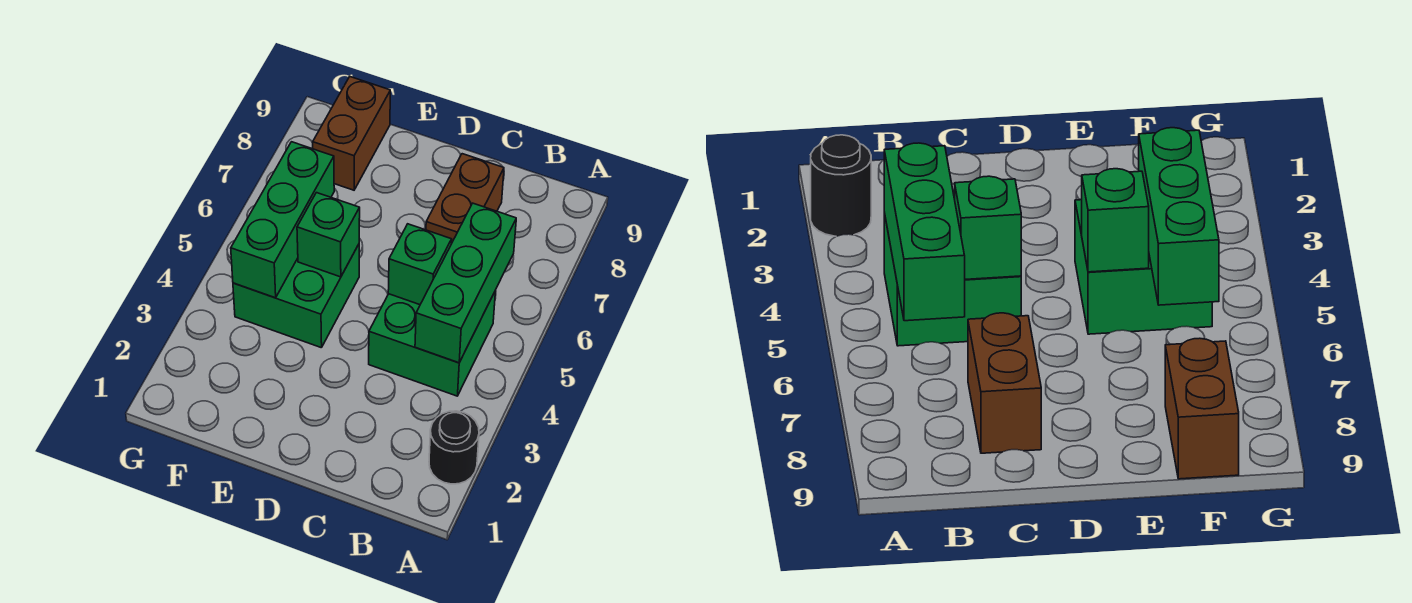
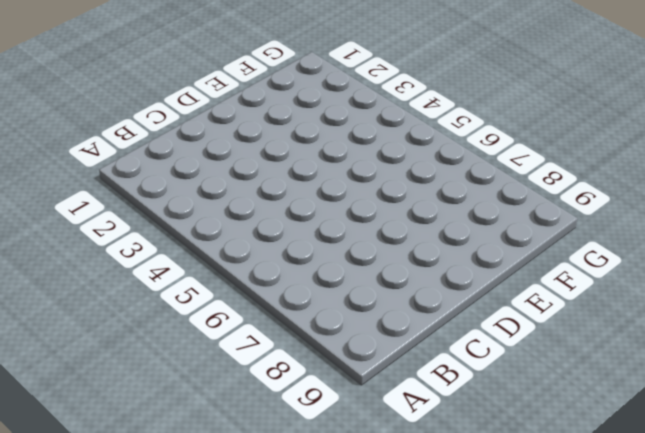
none -> black 1x1 round brick [429,411,479,484]
none -> green 2x2 brick [369,292,495,396]

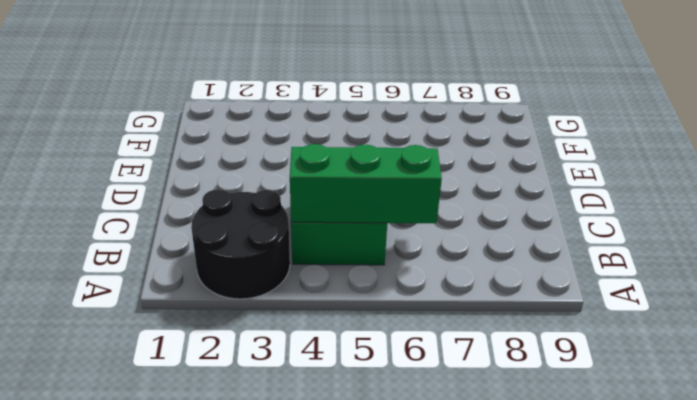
black 2x2 round brick [191,189,290,299] -> black 1x1 round brick [429,411,479,484]
none -> brown 1x2 brick [426,154,504,244]
none -> green 2x2 brick [233,244,359,348]

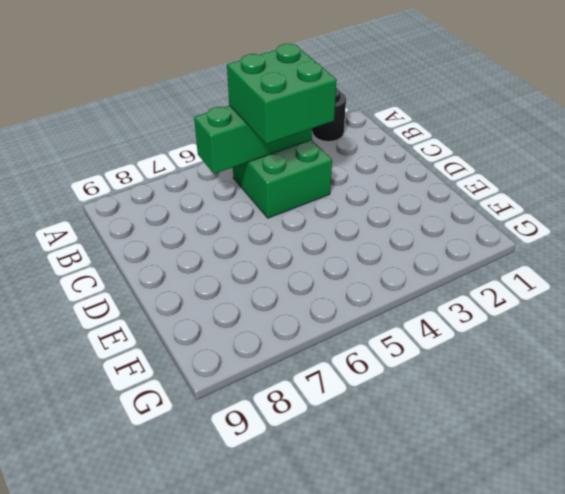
green 2x2 brick [227,44,337,144] -> green 2x2 brick moved to [233,244,359,348]
none -> brown 1x2 brick [426,154,504,244]
none -> brown 1x2 brick [313,77,390,190]

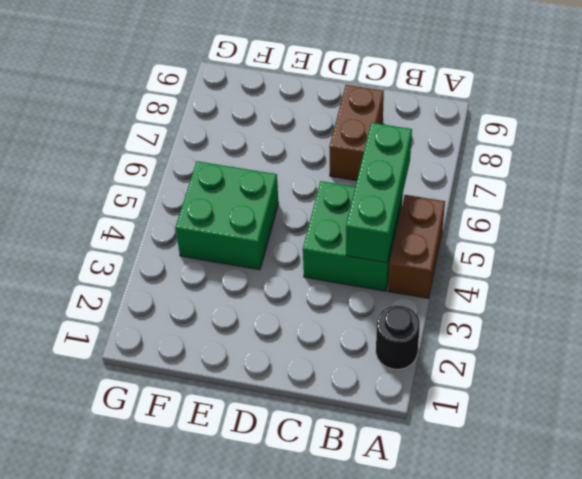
brown 1x2 brick [388,195,445,298] -> brown 1x2 brick moved to [313,77,390,190]
none -> green 1x1 brick [388,224,451,305]
none -> green 1x1 brick [297,193,360,277]

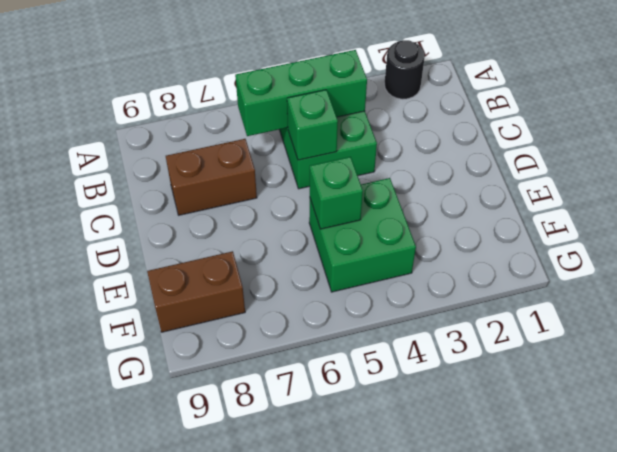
none -> green 1x3 brick [231,142,334,298]

